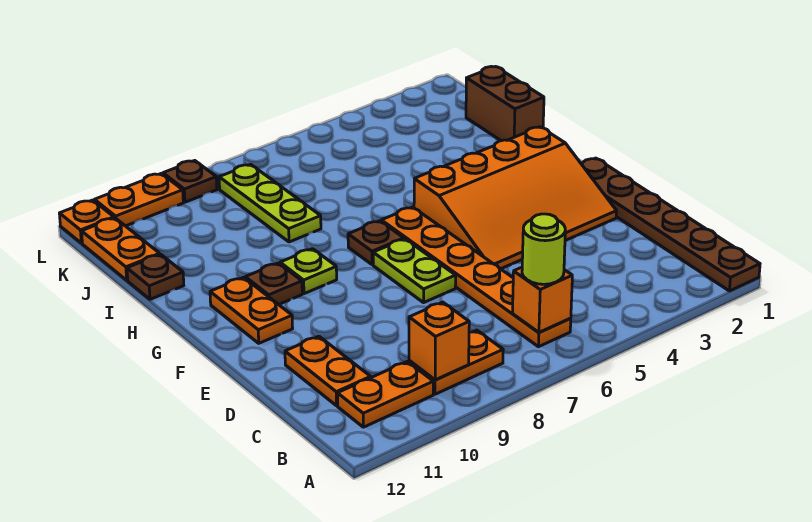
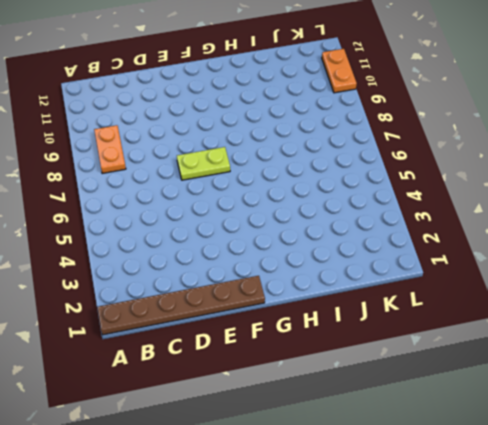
none -> orange 1x6 plate [381,207,571,347]
none -> orange 1x2 plate [337,361,433,427]
none -> orange 1x2 plate [285,336,371,406]

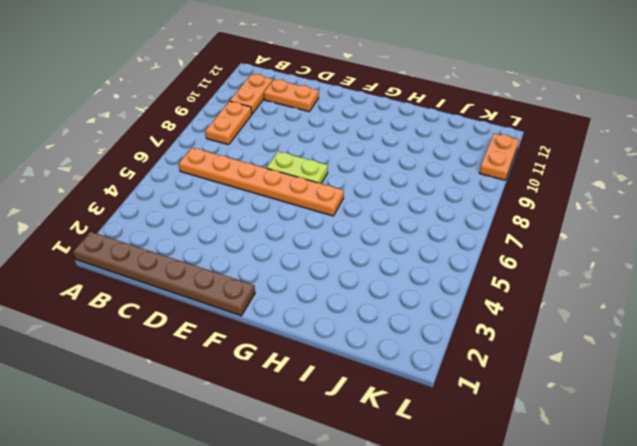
none -> orange 3x4 slope [414,127,617,269]
none -> orange 1x2 plate [210,278,293,343]
none -> brown 1x1 plate [348,221,404,265]

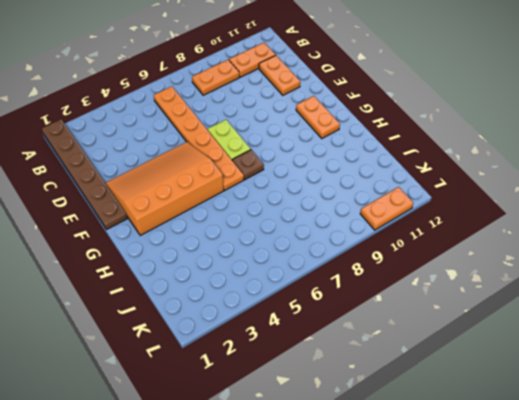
none -> lime 1x1 plate [280,249,337,294]
none -> brown 1x1 plate [245,263,302,305]
none -> brown 1x2 brick [466,66,544,141]

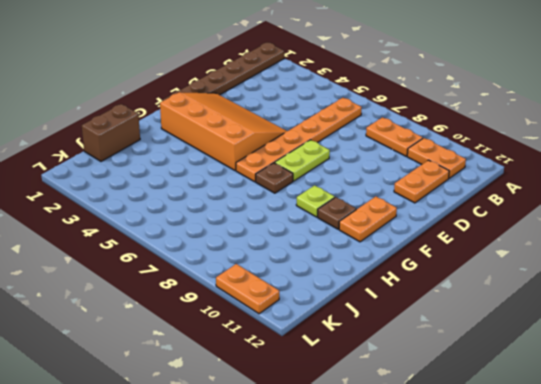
none -> lime 1x3 plate [219,164,321,242]
none -> brown 1x1 plate [127,254,184,299]
none -> orange 1x2 plate [82,218,160,280]

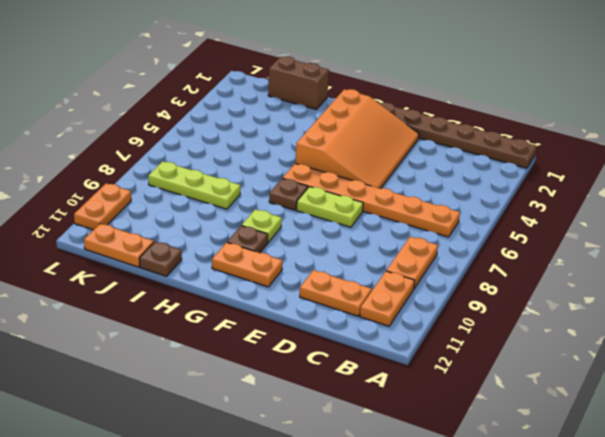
none -> brown 1x1 plate [163,161,217,202]
none -> orange 1x1 plate [59,200,114,243]
none -> orange 1x1 brick [512,267,572,333]

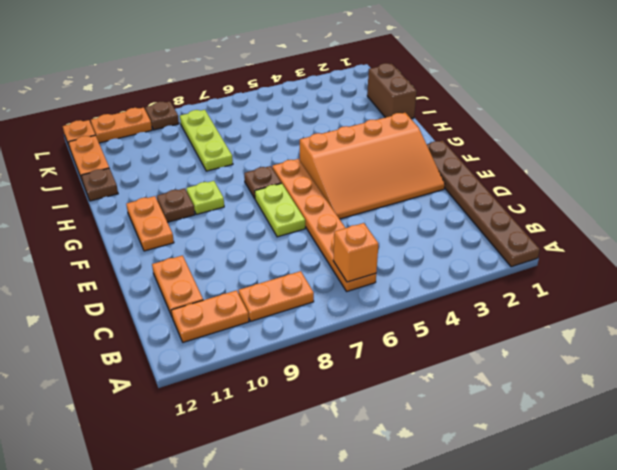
none -> orange 1x1 brick [409,302,469,380]
none -> lime 1x1 round brick [522,214,565,284]

